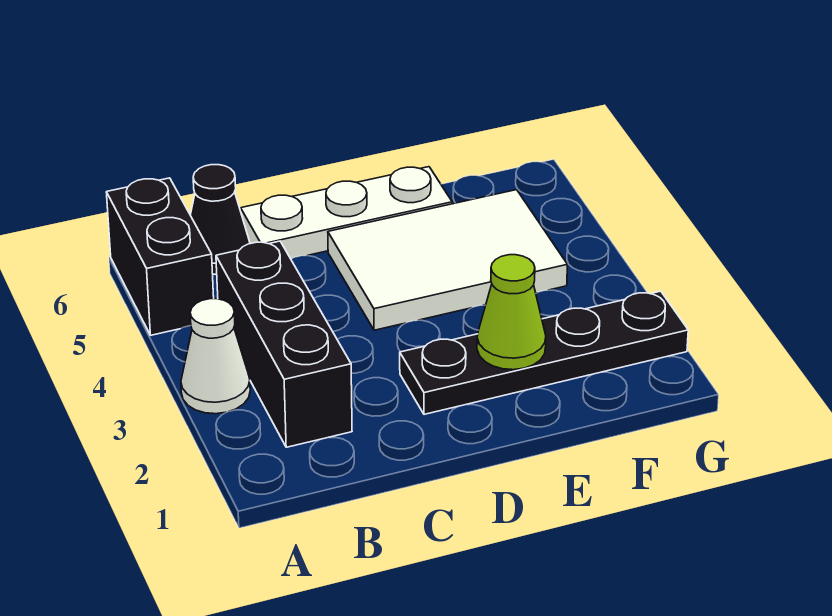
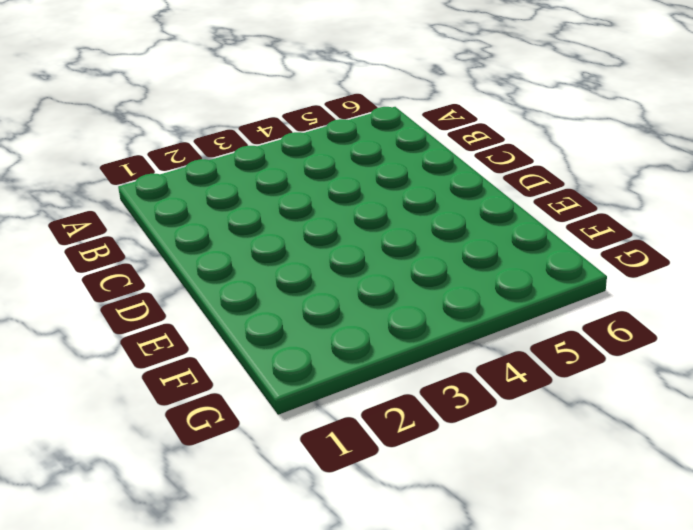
none -> white 1x1 cone [181,299,250,414]
none -> black 1x2 brick [106,178,214,335]

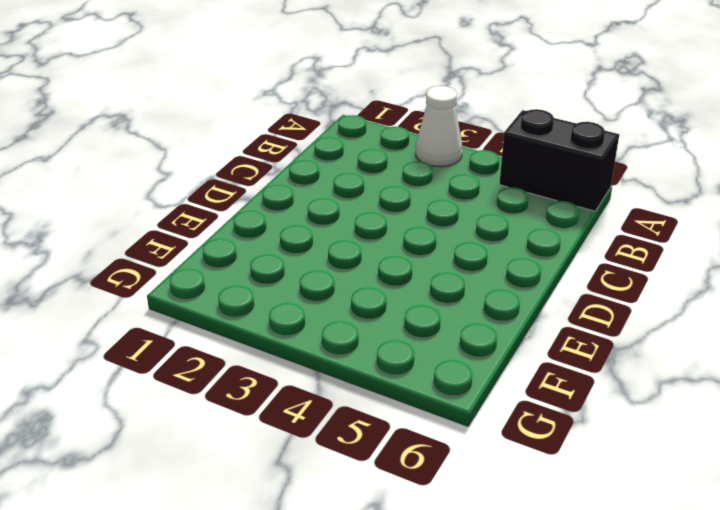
none -> black 1x3 brick [216,241,352,447]
none -> black 1x1 cone [190,165,250,274]

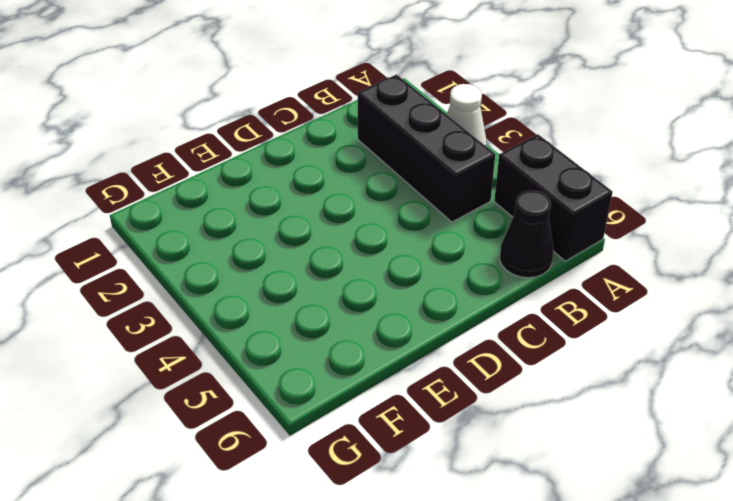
none -> white 1x3 plate [241,167,452,259]
none -> black 1x4 plate [400,291,688,414]

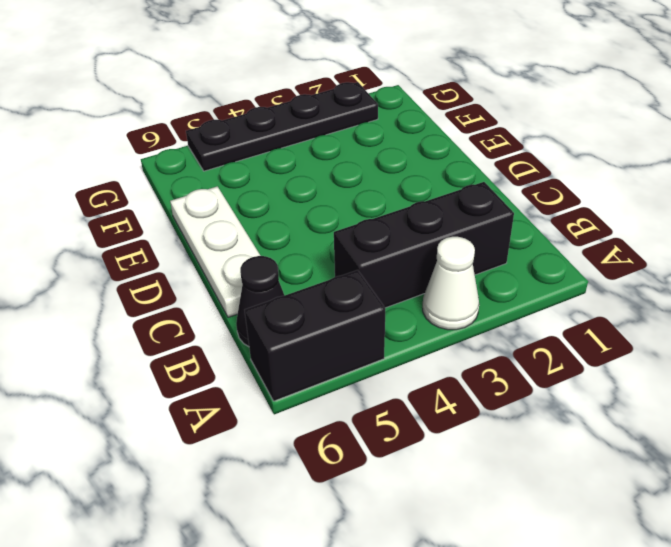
black 1x4 plate [186,82,378,171] -> black 1x4 plate turned to [400,291,688,414]
none -> white 2x3 tile [328,190,567,330]
none -> lime 1x1 cone [477,255,546,370]

